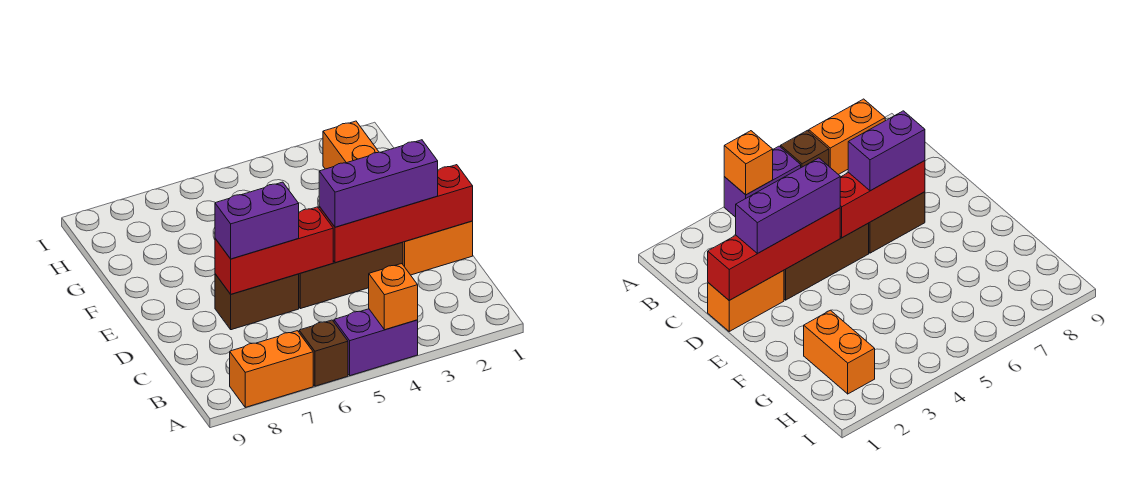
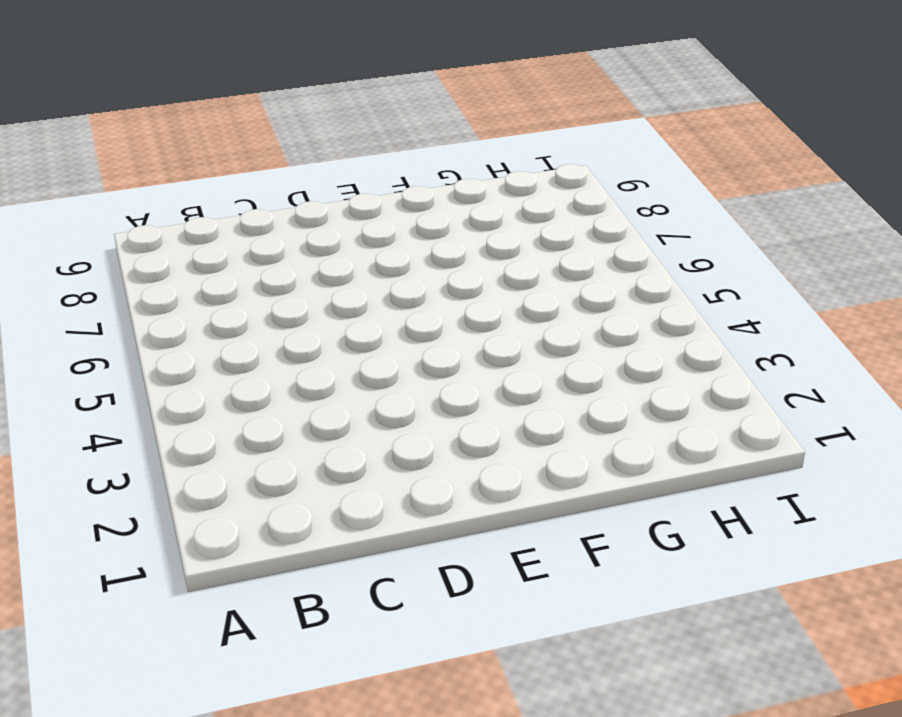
none -> purple 1x2 brick [334,309,418,376]
none -> brown 1x1 brick [299,320,348,386]
none -> orange 1x2 brick [230,331,313,407]

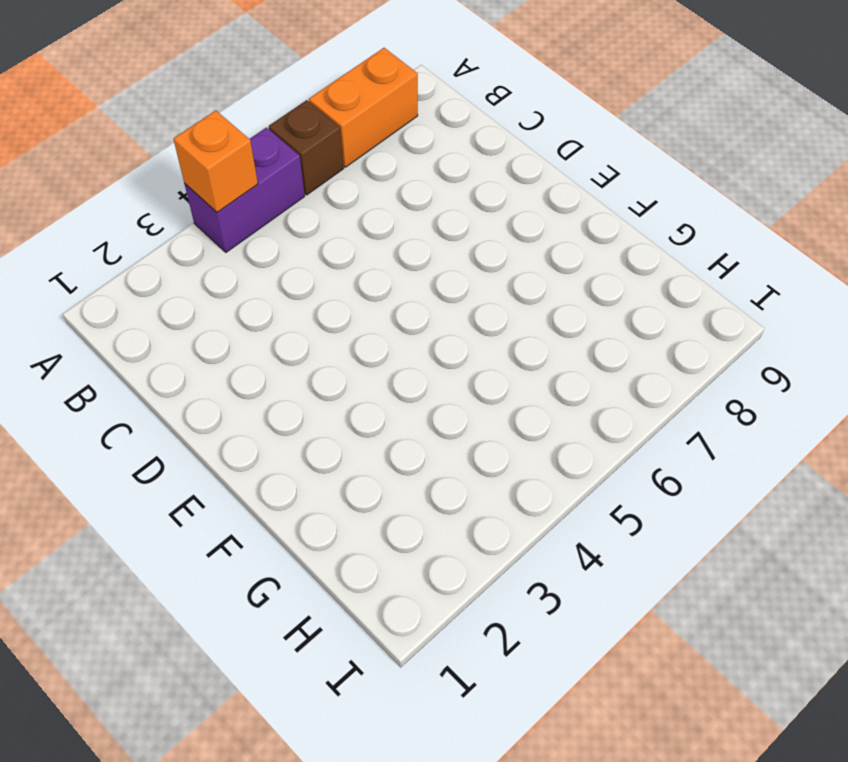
none -> orange 1x2 brick [403,221,473,275]
none -> brown 1x3 brick [299,242,403,309]
none -> brown 1x2 brick [215,274,299,330]

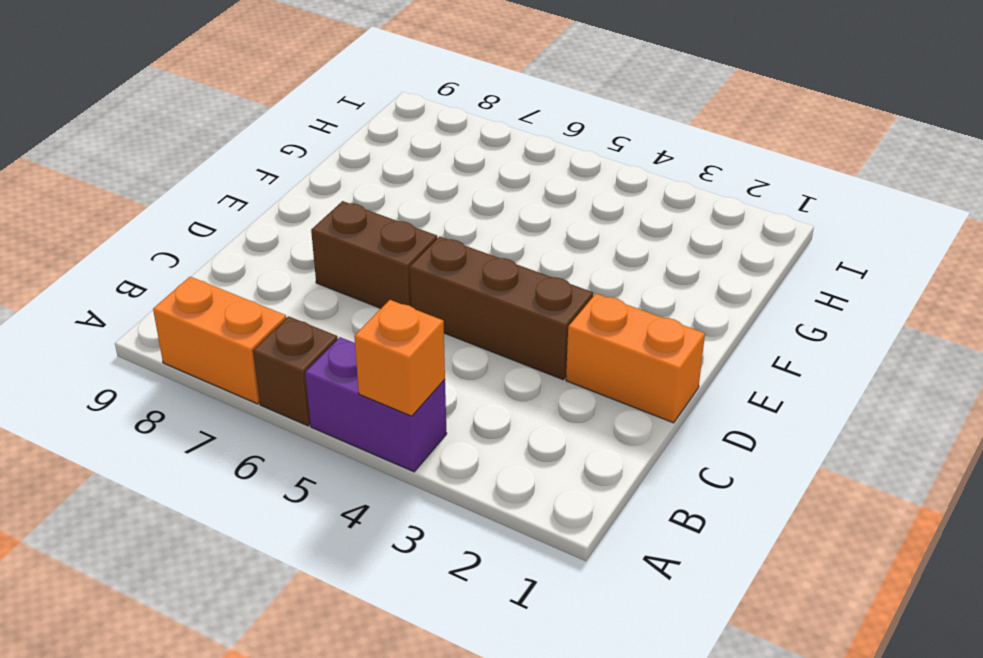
none -> orange 1x2 brick [323,121,379,169]
none -> red 1x4 brick [319,165,473,263]
none -> red 1x3 brick [215,207,333,294]

